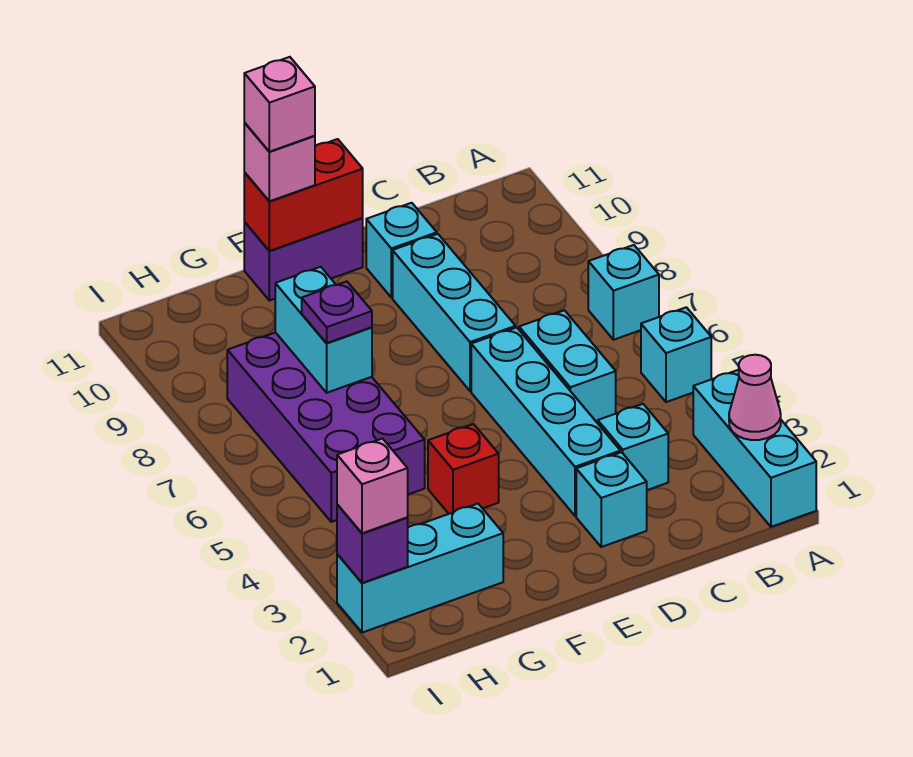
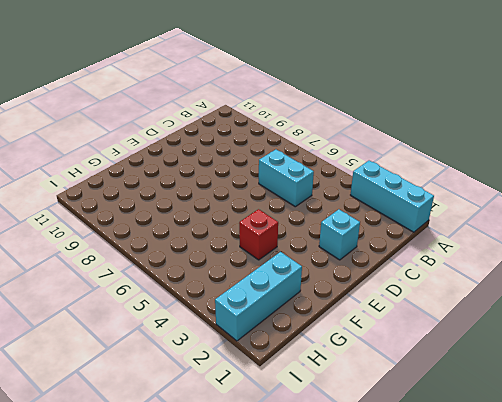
none -> cyan 1x1 brick [641,307,711,402]
none -> cyan 1x1 brick [588,245,659,340]
none -> cyan 1x1 brick [598,404,668,490]

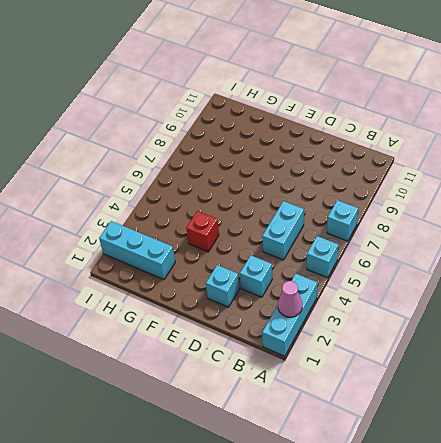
none -> cyan 1x4 brick [471,327,620,516]
none -> cyan 1x3 brick [393,234,516,391]
none -> cyan 1x1 brick [366,203,437,298]

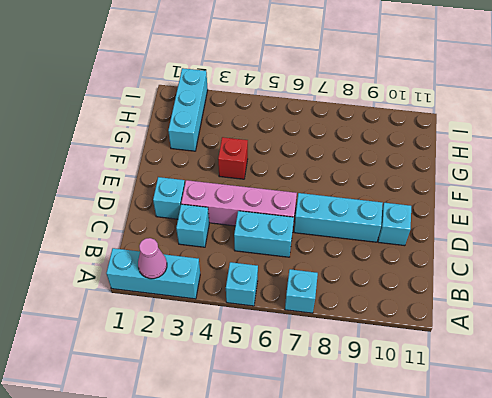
pink 1x4 brick [181,180,297,226] -> cyan 1x4 brick [471,327,620,516]
none -> purple 1x2 brick [244,218,363,301]
none -> purple 2x4 brick [227,333,425,522]
none -> red 1x2 brick [244,139,363,251]

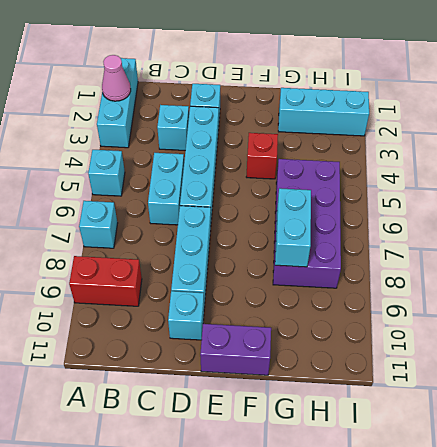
red 1x2 brick [69,256,142,306] -> red 1x2 brick moved to [244,139,363,251]
none -> purple 1x1 brick [337,505,408,583]
none -> pink 1x1 brick [244,123,315,201]
none -> purple 1x1 plate [302,282,372,343]

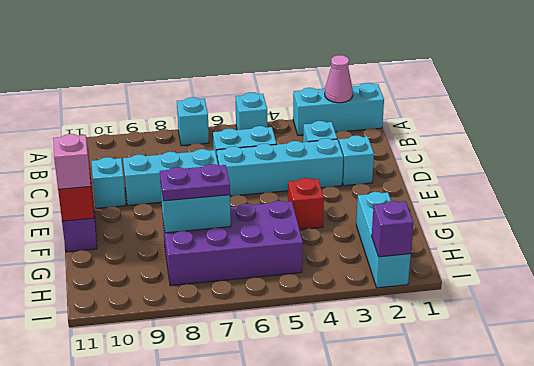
purple 1x2 plate [160,164,230,201] -> purple 1x1 plate [302,282,372,343]
none -> pink 1x1 brick [337,439,408,533]
none -> pink 1x1 brick [244,57,315,152]

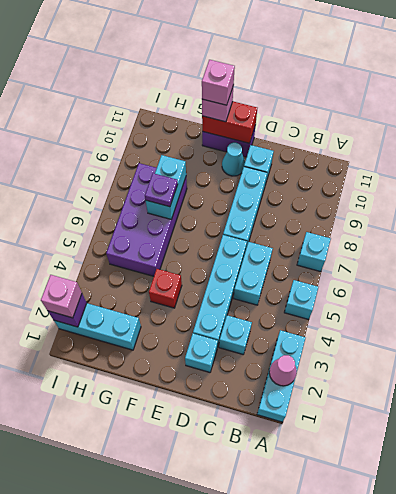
cyan 1x1 cone [222,143,245,176] -> none

